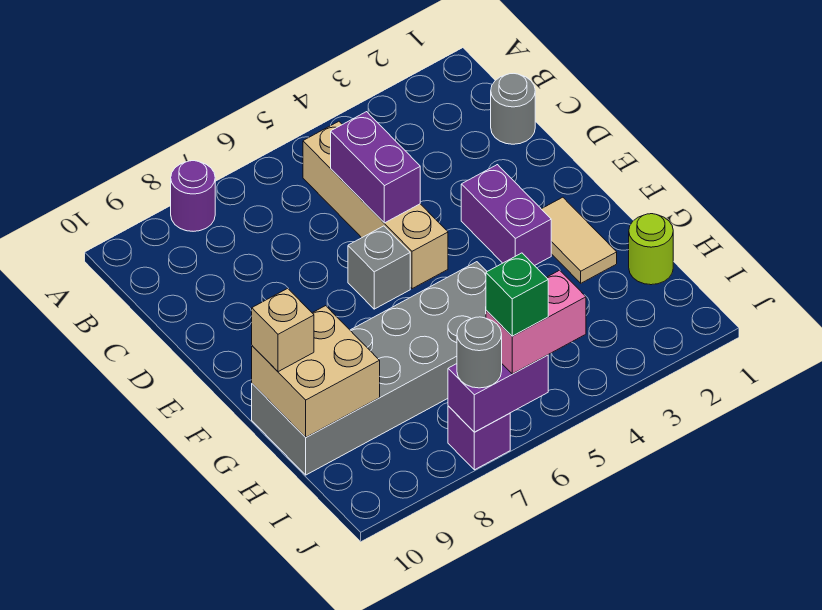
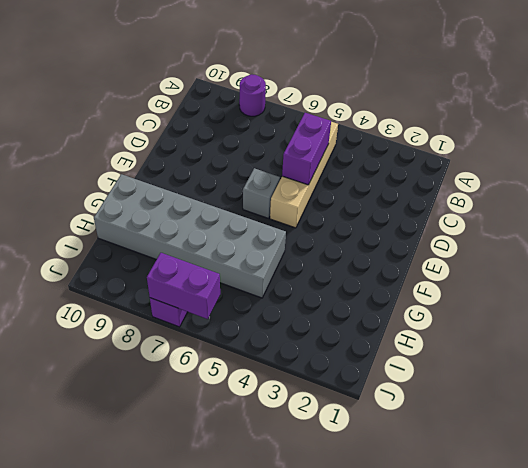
none -> grey 1x1 round brick [491,74,535,144]
none -> purple 1x2 brick [461,165,551,266]
none -> tan 1x2 tile [542,197,617,283]

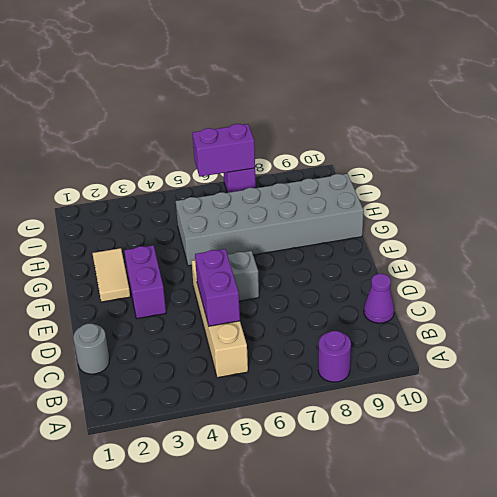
purple 1x1 cone [364,274,395,323] -> none
none -> lime 1x1 round brick [629,214,673,285]
none -> tan 2x2 brick [252,306,380,437]
none -> tan 1x1 brick [252,288,314,372]

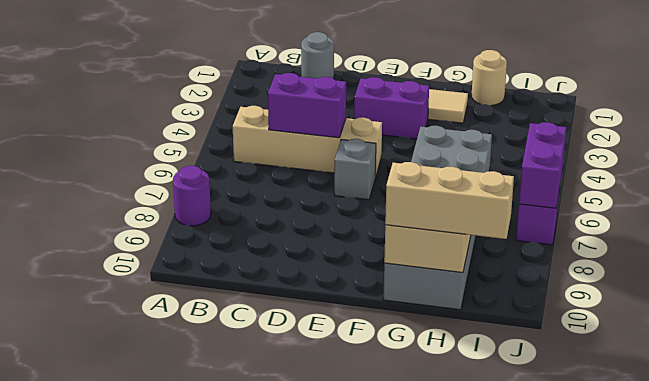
tan 1x3 brick [385,162,514,239] -> tan 1x1 brick [252,288,314,372]
tan 1x1 round brick [472,50,507,106] -> lime 1x1 round brick [629,214,673,285]
none -> pink 1x2 brick [486,270,586,374]
none -> grey 1x1 round brick [457,317,502,388]
none -> green 1x1 brick [486,253,548,336]

